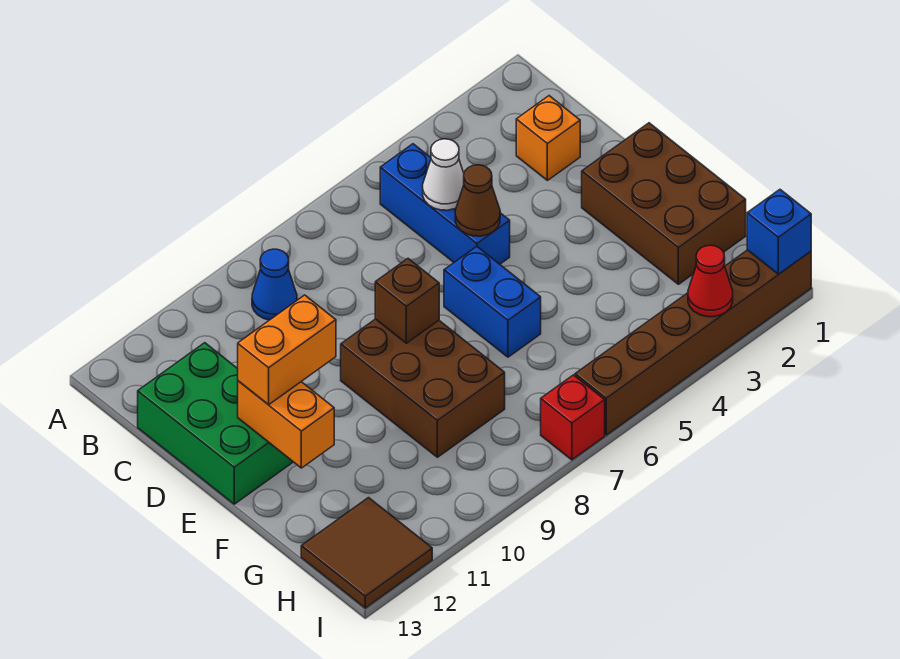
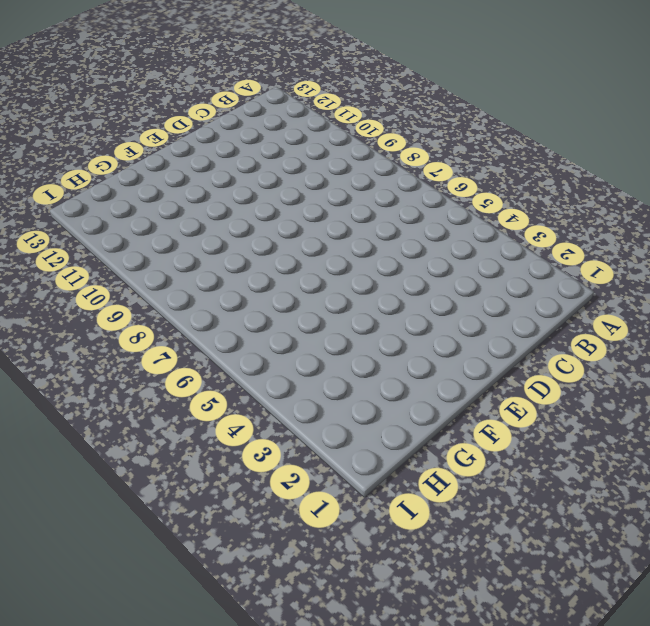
none -> blue 1x3 brick [380,144,510,264]
none -> blue 1x1 cone [252,249,297,320]
none -> orange 1x1 brick [516,96,580,180]

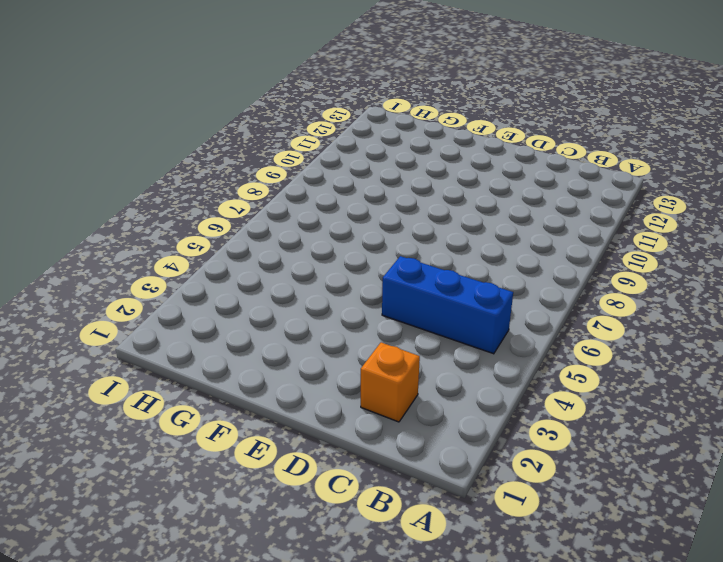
none -> blue 1x1 cone [252,249,297,320]
none -> green 2x3 brick [138,343,293,504]
none -> brown 2x3 brick [582,123,746,284]

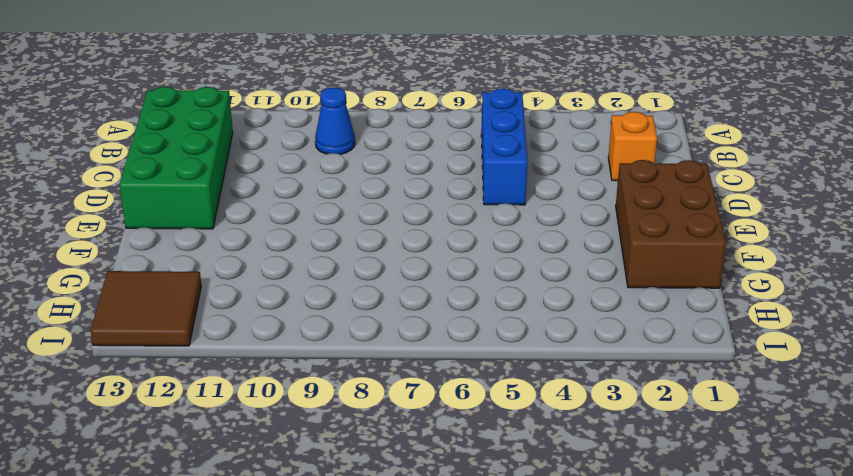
green 2x4 brick [120,87,233,229] -> green 2x3 brick [138,343,293,504]
none -> blue 1x2 brick [444,246,541,357]
none -> brown 2x3 brick [341,319,505,457]
none -> brown 1x6 brick [575,250,811,435]

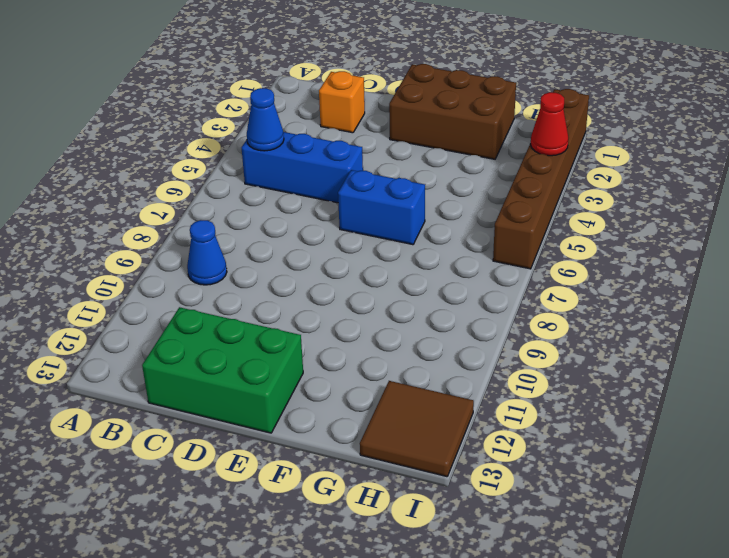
blue 1x1 cone [247,88,284,151] -> none
none -> brown 2x3 brick [341,319,505,457]
none -> red 1x1 brick [541,375,605,460]
none -> white 1x1 cone [423,139,464,210]

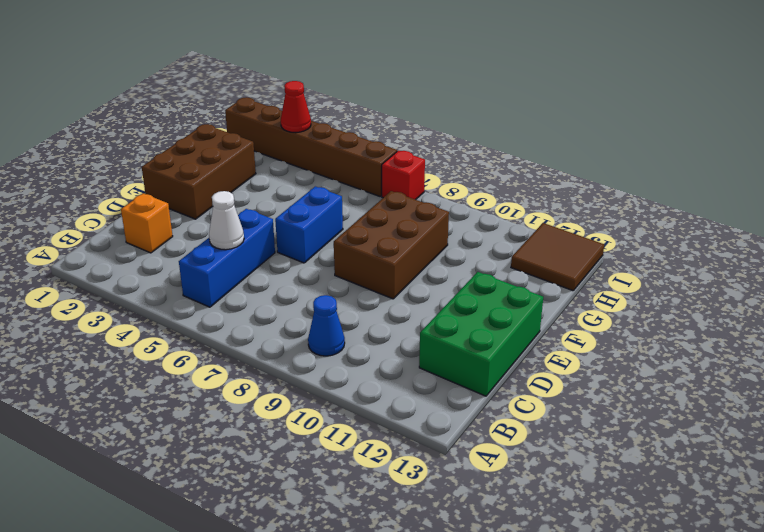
none -> brown 1x1 cone [455,165,500,236]
none -> brown 1x1 brick [375,259,439,343]
none -> orange 1x2 brick [238,381,334,468]

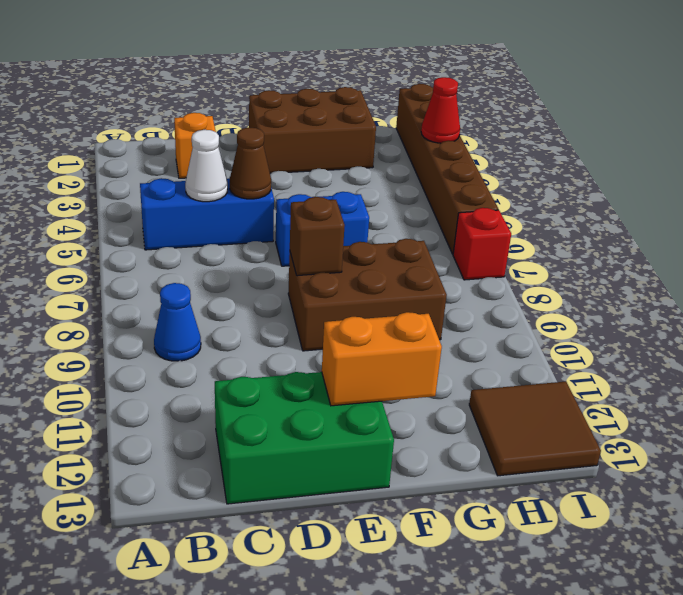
none -> blue 1x1 brick [747,190,811,274]
none -> orange 1x2 brick [238,295,336,405]

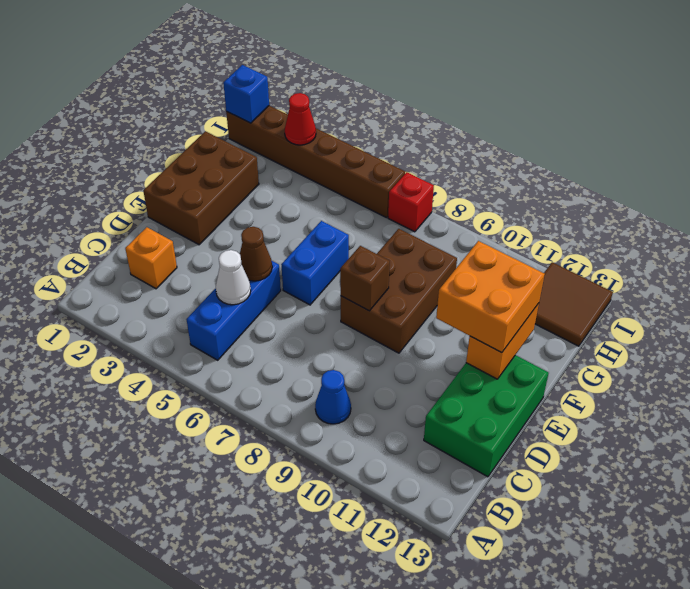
orange 2x2 brick [436,241,545,353] -> orange 1x2 brick [238,295,336,405]

